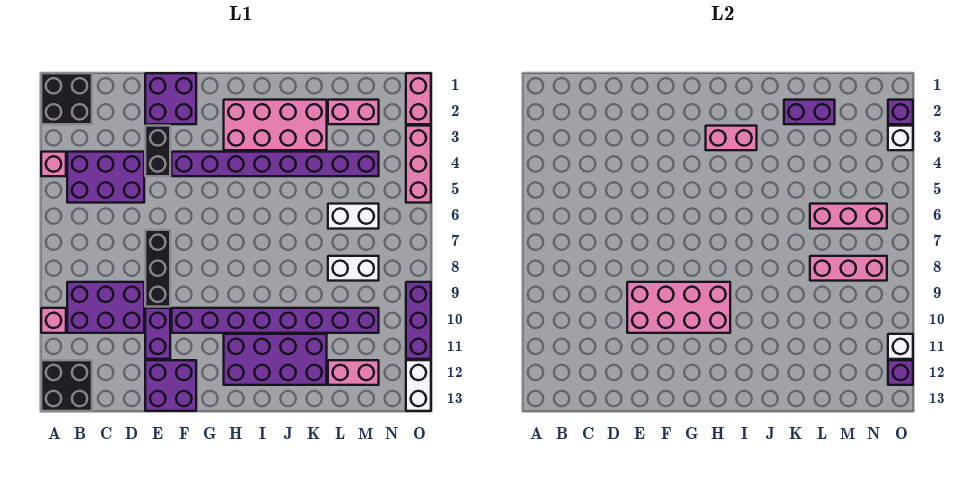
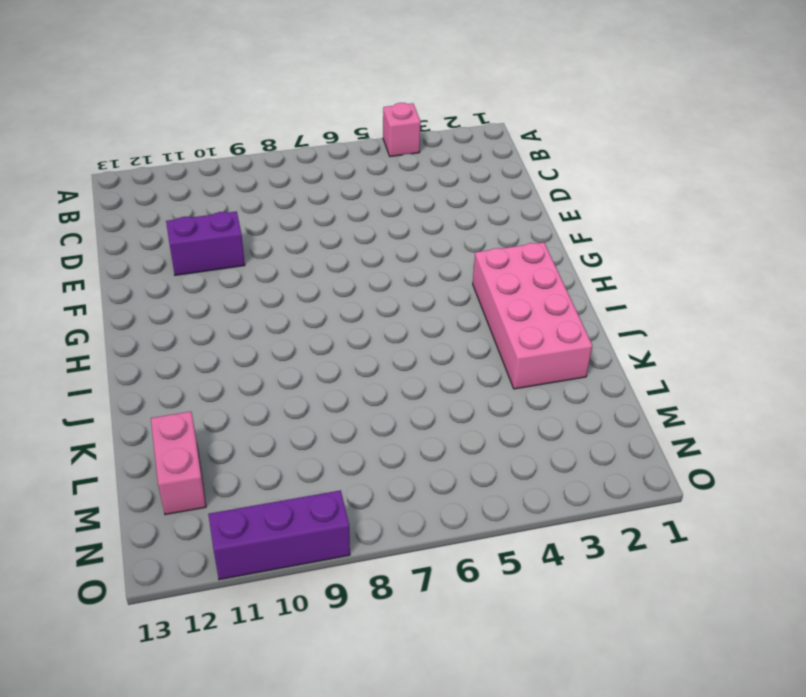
none -> black 2x2 brick [41,73,92,124]
none -> pink 1x1 brick [41,308,66,333]
none -> black 2x2 brick [41,360,92,411]
none -> purple 2x3 brick [67,152,144,203]

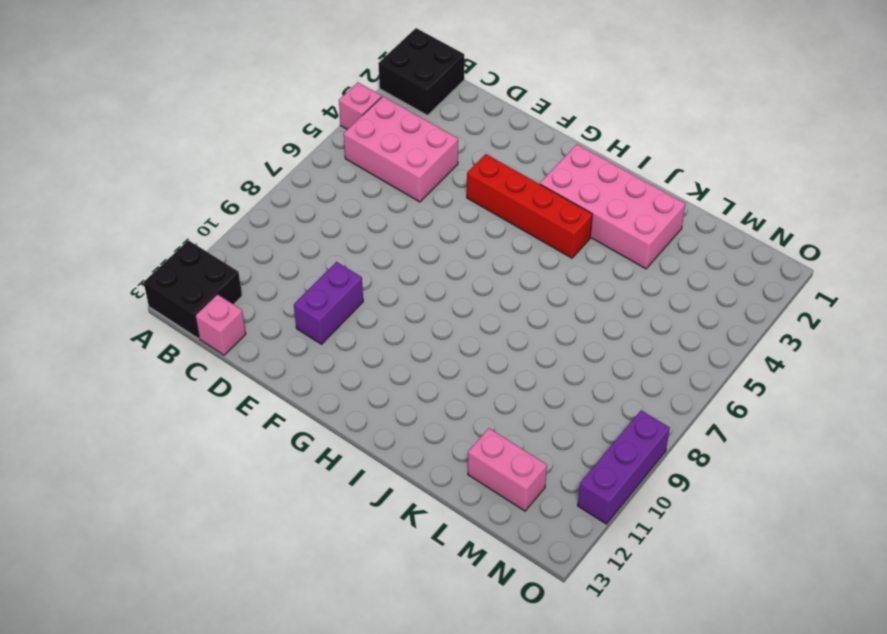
pink 2x3 brick [344,96,458,202] -> purple 2x3 brick [67,152,144,203]
pink 1x1 brick [195,294,246,355] -> pink 1x1 brick moved to [41,308,66,333]
red 1x4 brick [467,154,592,258] -> purple 1x8 brick [172,152,379,176]
none -> purple 2x3 brick [67,282,144,333]
none -> purple 2x2 brick [145,73,196,124]
none -> black 1x2 brick [145,126,170,176]
none -> black 1x3 brick [145,230,170,307]

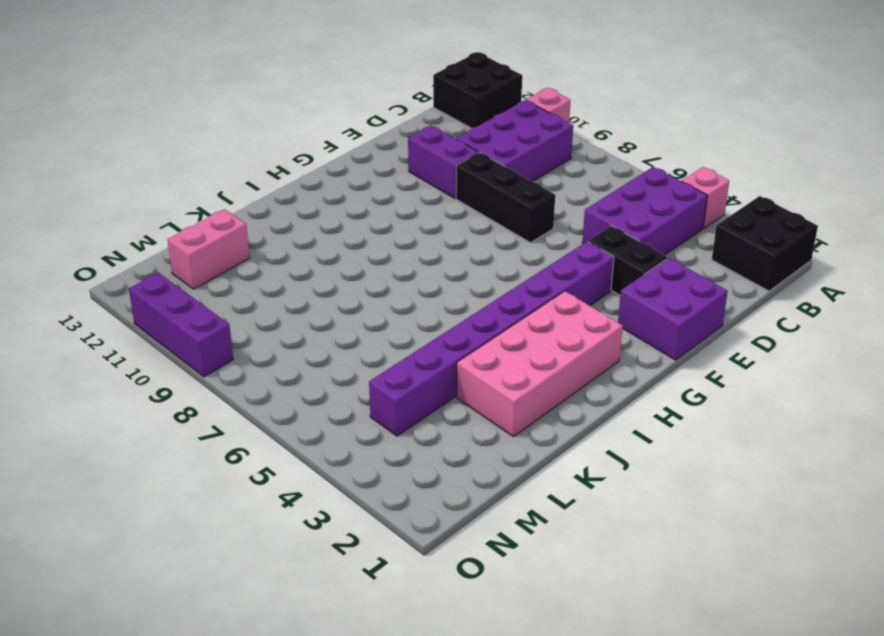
none -> purple 2x2 brick [145,360,196,411]
none -> purple 1x8 brick [172,308,379,333]
none -> purple 2x4 brick [224,334,327,385]
none -> pink 1x2 brick [328,100,379,124]

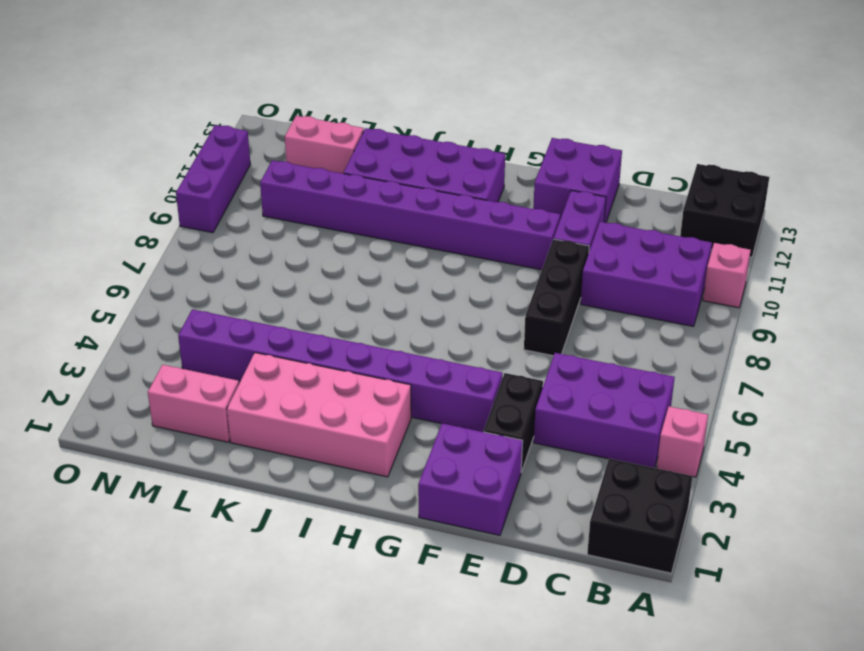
none -> white 1x2 brick [328,204,379,229]
none -> white 1x2 brick [328,256,379,281]
none -> pink 1x2 brick [406,73,431,124]
none -> pink 1x3 brick [406,126,431,203]

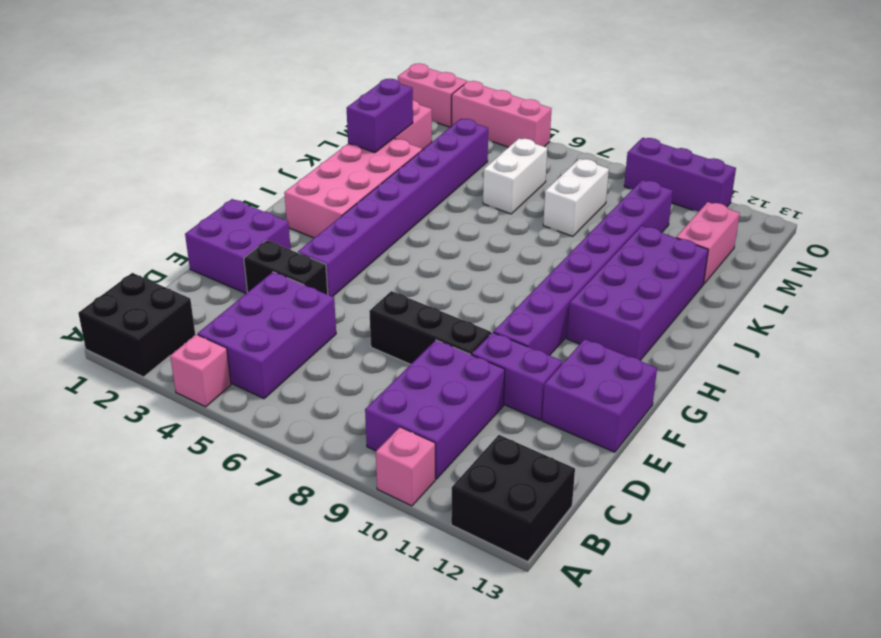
none -> white 1x2 brick [406,360,431,411]
none -> pink 2x4 brick [627,282,730,333]
none -> pink 1x2 brick [706,126,757,150]
none -> pink 1x3 brick [810,204,887,229]

